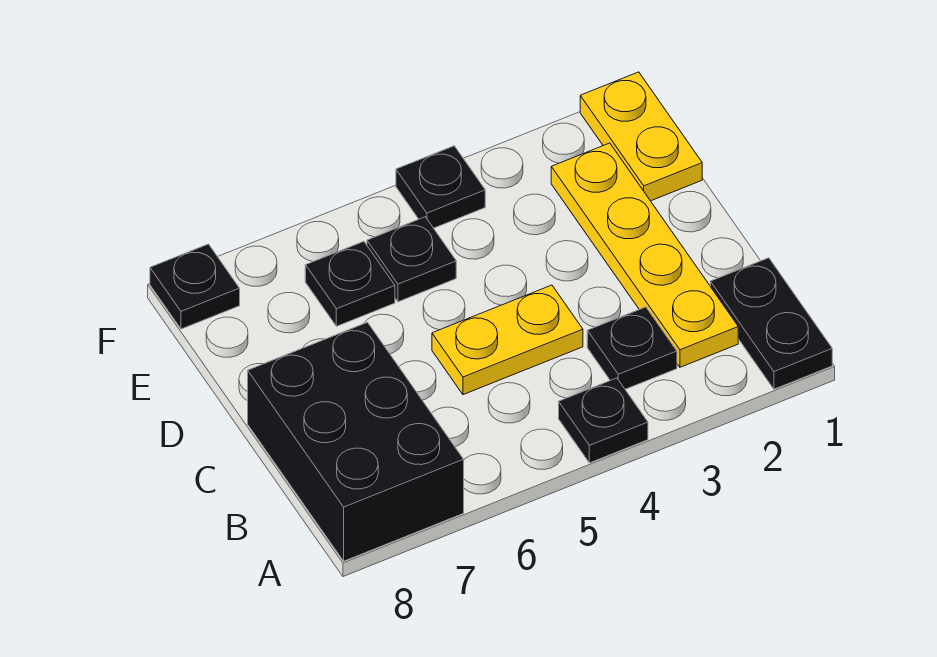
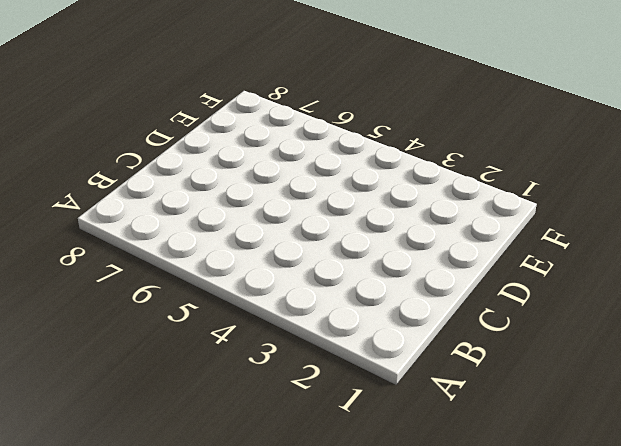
none -> black 1x2 plate [710,258,832,389]
none -> black 1x1 plate [559,378,648,463]

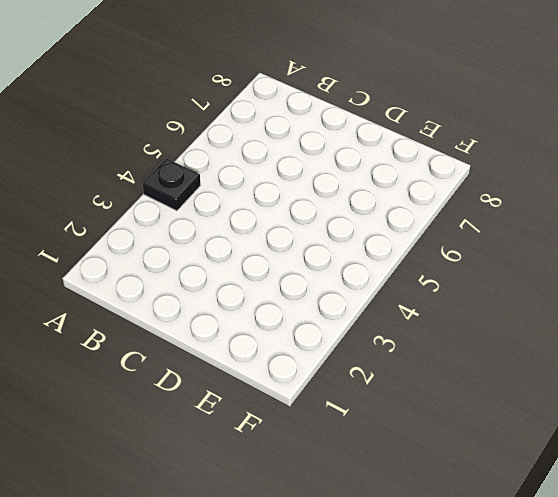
none -> black 1x2 plate [710,258,832,389]
none -> black 2x3 brick [248,322,464,561]

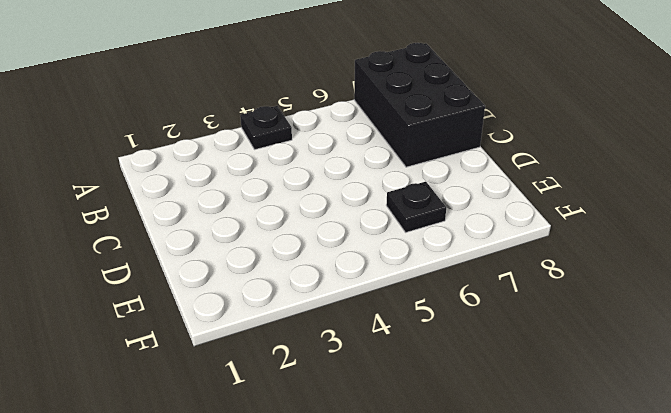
none -> black 1x2 plate [710,258,832,389]
none -> yellow 1x4 plate [551,143,738,367]

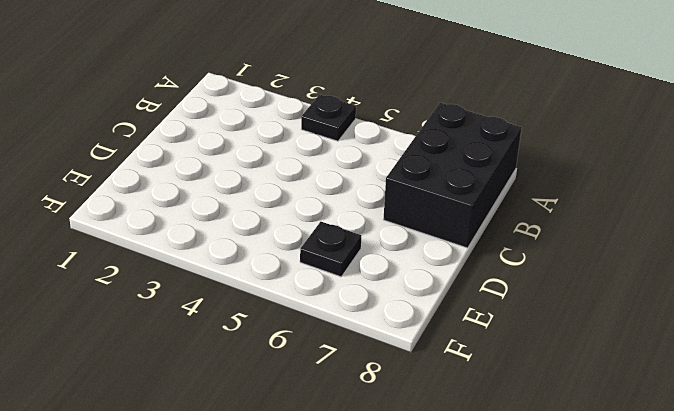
none -> black 1x2 plate [710,258,832,389]
none -> yellow 1x4 plate [551,143,738,367]

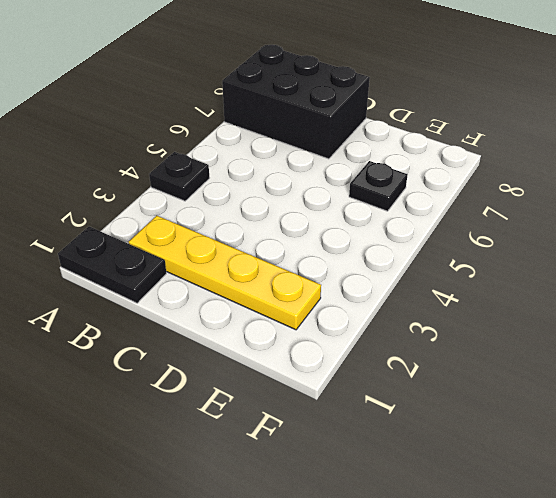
none -> black 1x1 plate [587,307,677,389]
none -> yellow 1x2 plate [432,285,583,395]

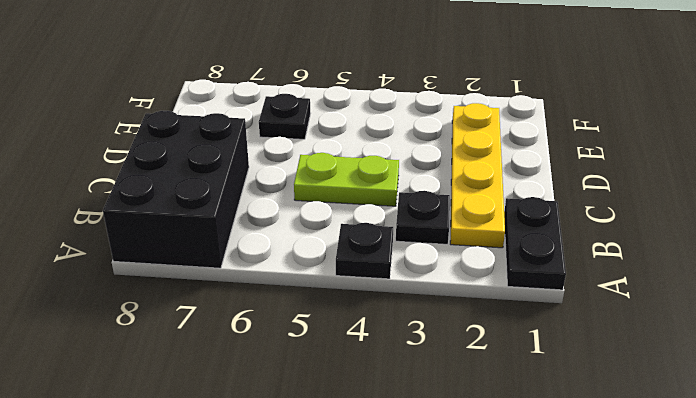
lime 1x2 plate [294,153,399,206] -> yellow 1x2 plate [432,285,583,395]
none -> yellow 1x2 plate [580,72,702,201]
none -> black 1x1 plate [367,217,456,302]

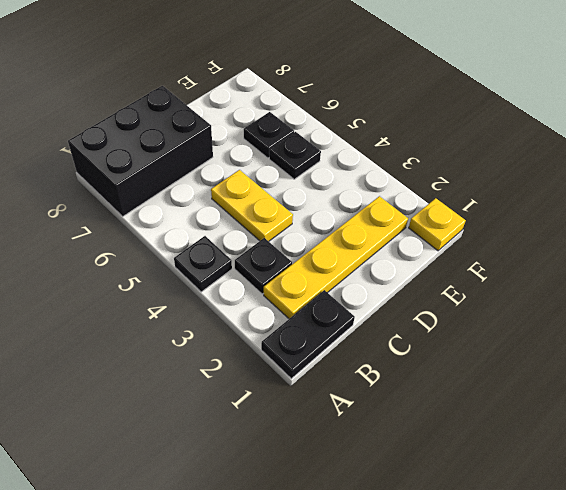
yellow 1x1 plate [409,198,466,251] -> yellow 1x2 plate [580,72,702,201]
none -> black 1x1 plate [396,146,485,228]
none -> black 1x1 plate [150,244,240,329]

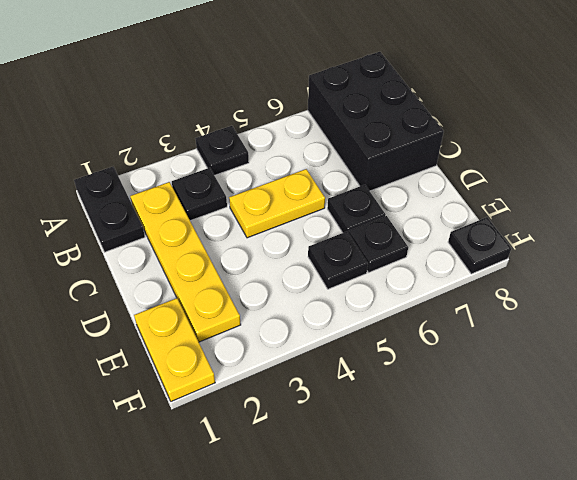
black 1x1 plate [327,185,386,233] -> black 1x1 plate moved to [396,146,485,228]

